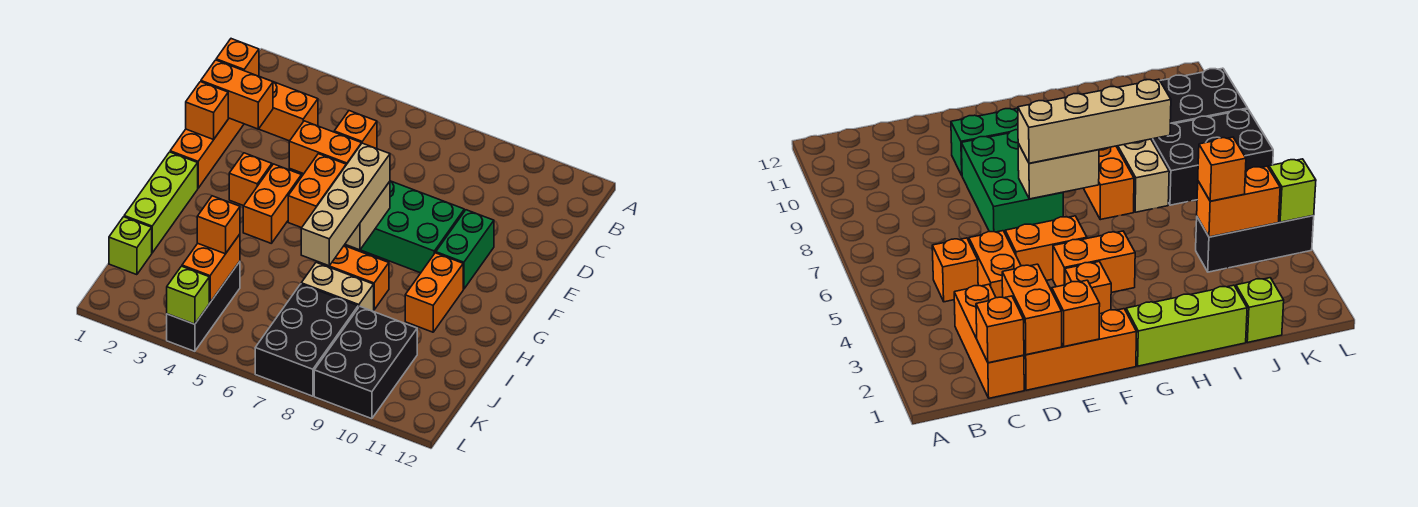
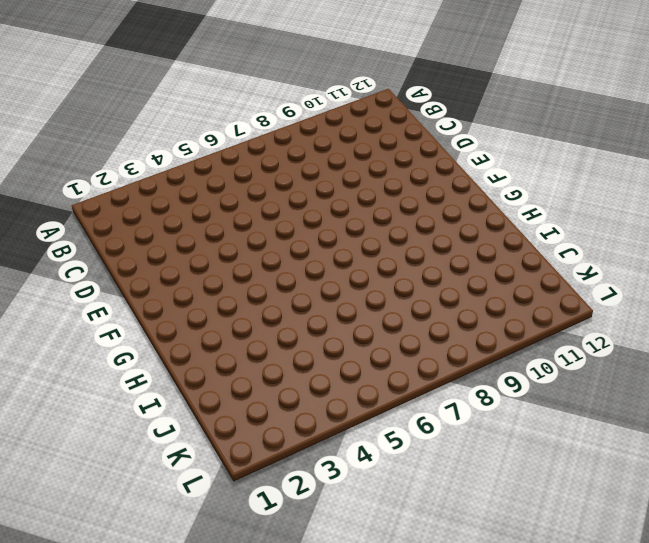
none -> orange 1x3 brick [259,82,318,141]
none -> orange 1x1 brick [334,111,377,149]
none -> orange 1x3 brick [170,118,244,188]

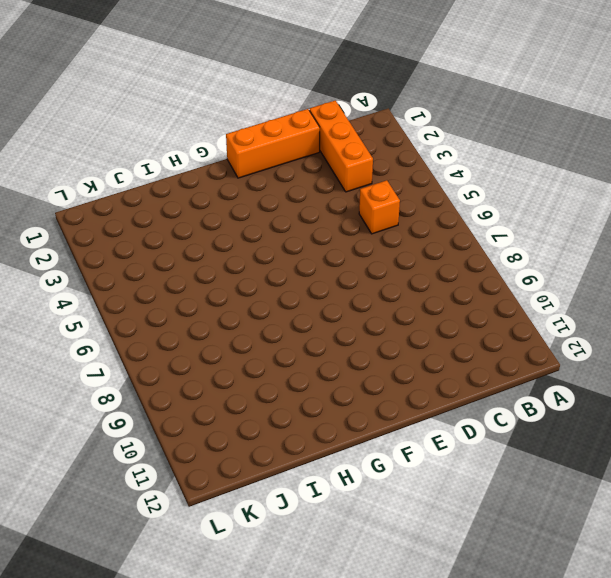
none -> orange 1x2 brick [289,121,362,174]
none -> orange 1x2 brick [288,154,346,228]
none -> green 2x3 brick [360,181,464,273]

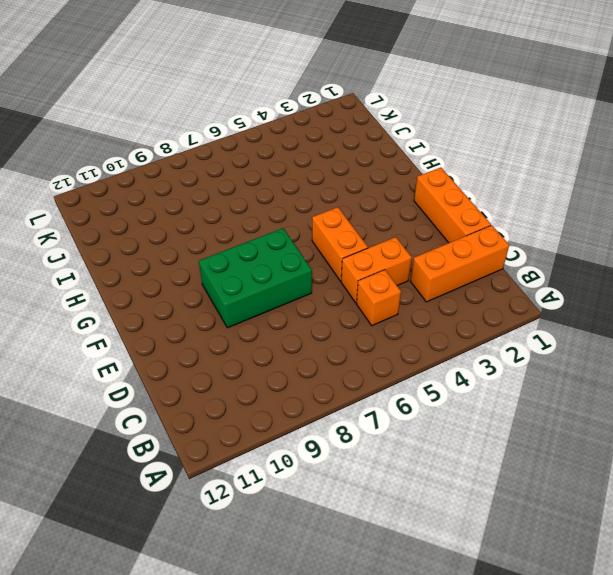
none -> green 1x2 brick [436,210,494,289]
none -> orange 1x1 brick [229,153,272,206]
none -> orange 1x2 brick [243,164,301,244]

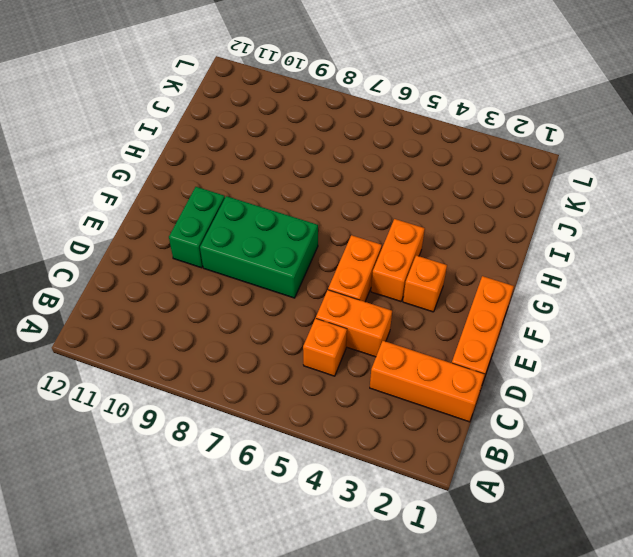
none -> lime 1x3 brick [124,152,198,253]
none -> orange 1x2 brick [405,253,463,332]
none -> orange 1x2 brick [317,246,389,310]

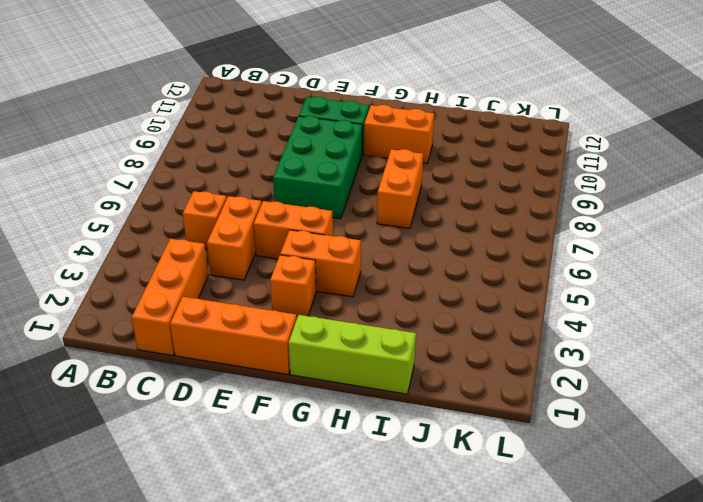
none -> tan 1x2 brick [301,262,374,311]
none -> lime 1x1 brick [109,217,152,275]
none -> black 1x3 brick [167,262,240,351]

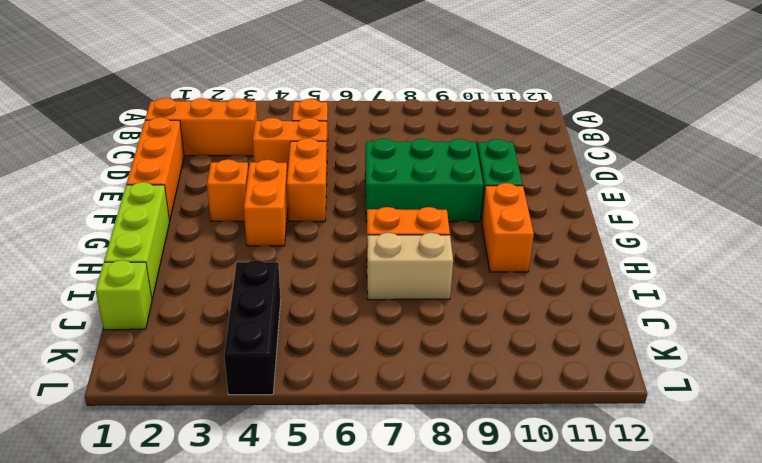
none -> black 2x3 brick [255,284,358,396]
none -> black 2x3 brick [314,307,417,419]
none -> orange 1x1 brick [216,39,259,76]

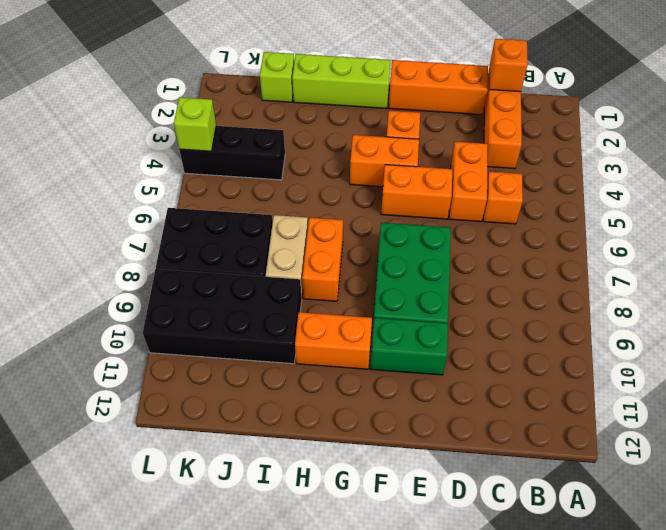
black 2x4 brick [143,269,302,364] -> black 2x3 brick [314,307,417,419]
none -> orange 1x2 brick [201,60,273,129]
none -> orange 1x1 brick [186,82,228,139]
none -> tan 1x2 brick [345,182,390,250]

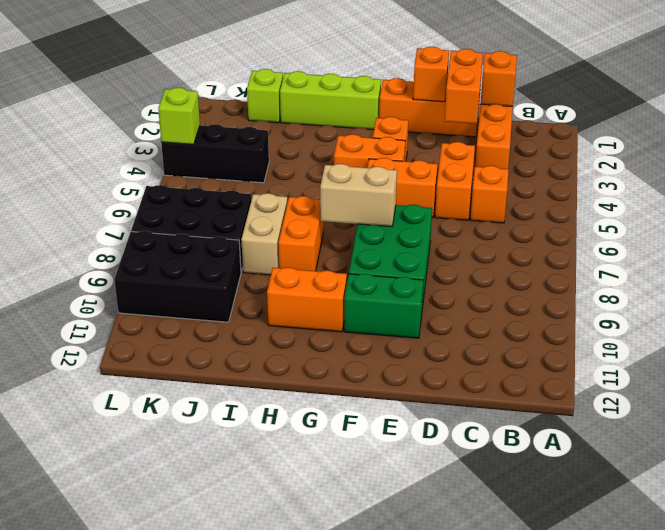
none -> orange 1x2 brick [182,234,240,302]
none -> tan 1x4 brick [301,143,390,266]
none -> orange 1x1 brick [197,196,240,254]

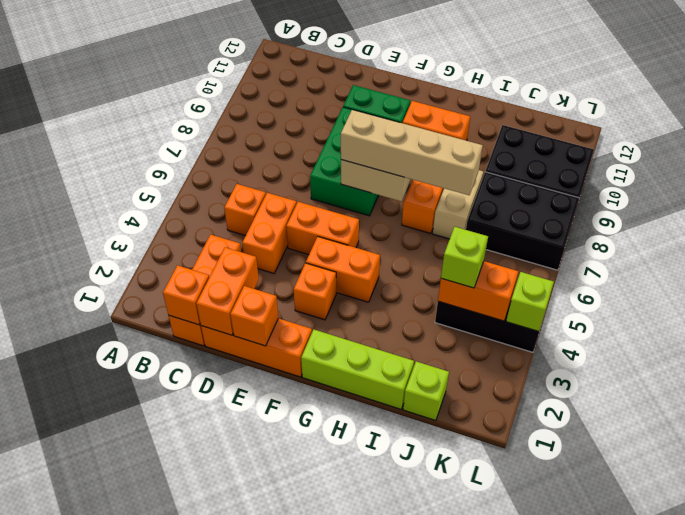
lime 1x1 brick [441,227,488,288] -> orange 1x1 brick [197,196,240,254]

